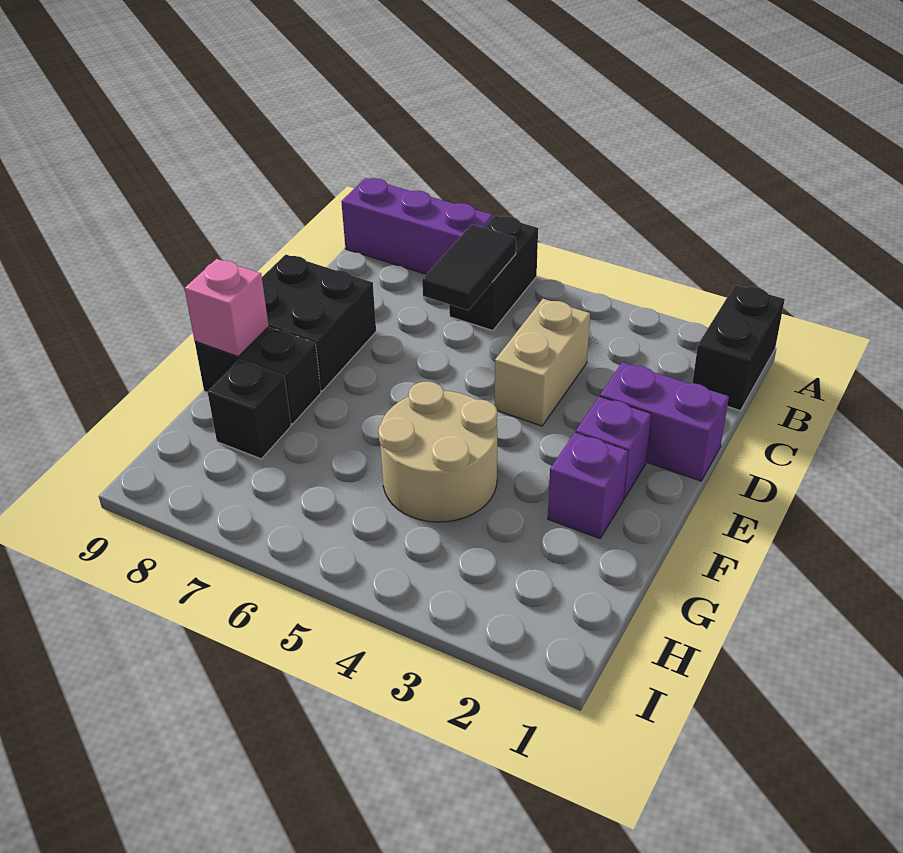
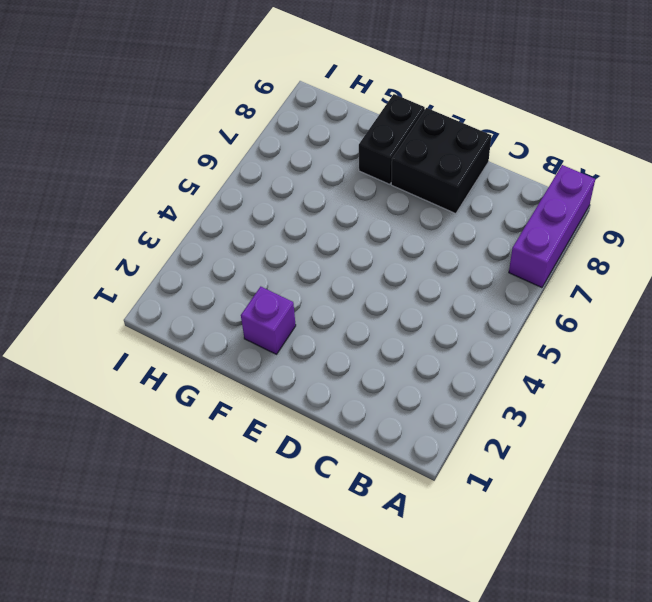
none -> black 1x2 brick [692,285,785,411]
none -> black 1x2 brick [449,215,538,331]
none -> tan 1x2 brick [495,299,590,426]

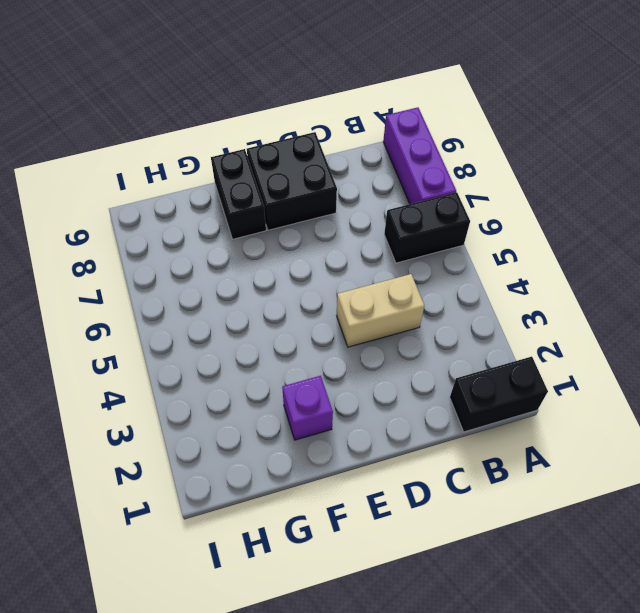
none -> purple 1x2 brick [600,362,729,481]
none -> purple 1x1 brick [576,396,651,499]
none -> tan 2x2 round brick [378,382,497,522]

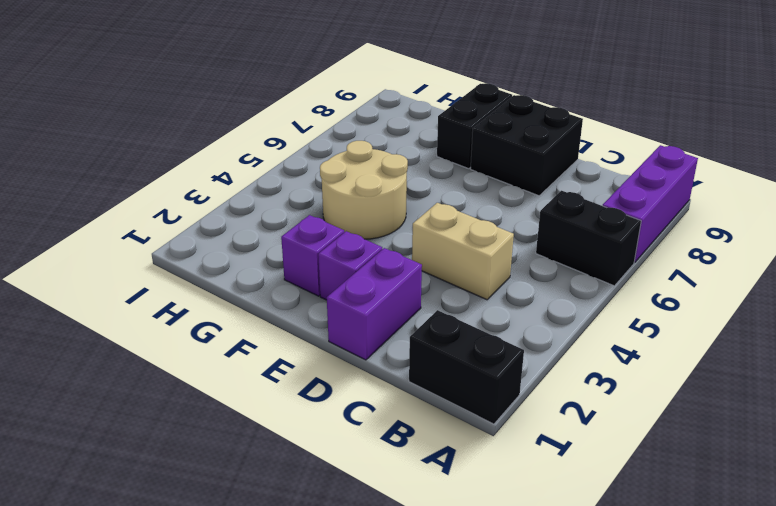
none -> black 1x1 brick [208,360,291,459]
none -> black 1x2 tile [422,225,516,310]
none -> pink 1x1 brick [185,259,269,356]

